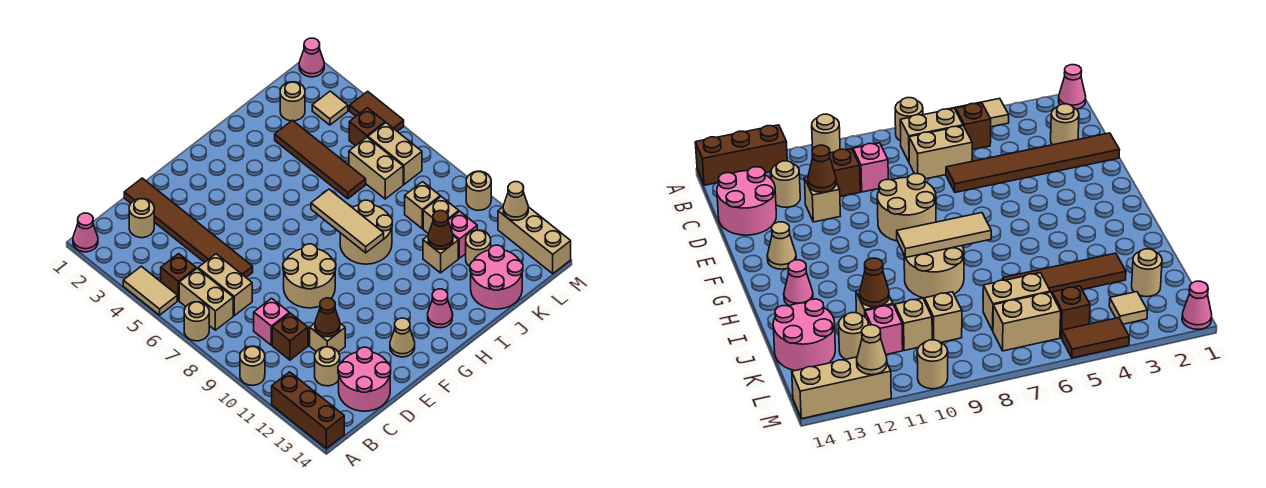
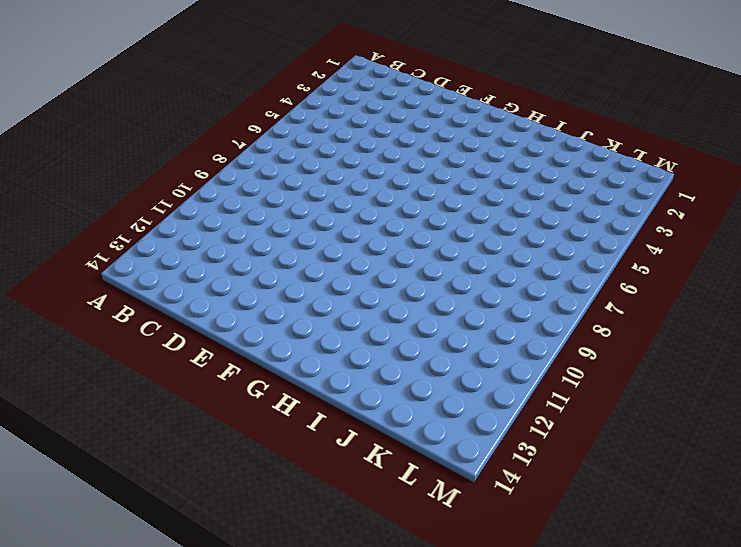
none -> pink 1x1 cone [73,213,98,252]
none -> tan 1x2 tile [123,266,177,315]
none -> tan 1x1 round brick [184,302,209,341]
none -> tan 1x1 round brick [240,346,265,385]

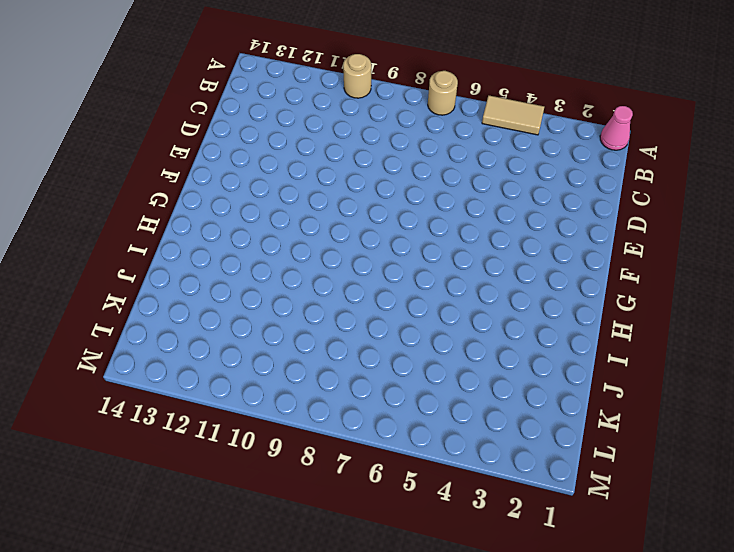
none -> brown 1x3 brick [272,372,344,449]
none -> brown 1x1 brick [161,254,196,300]
none -> tan 1x2 brick [179,268,233,330]
none -> tan 1x1 round brick [129,199,154,238]

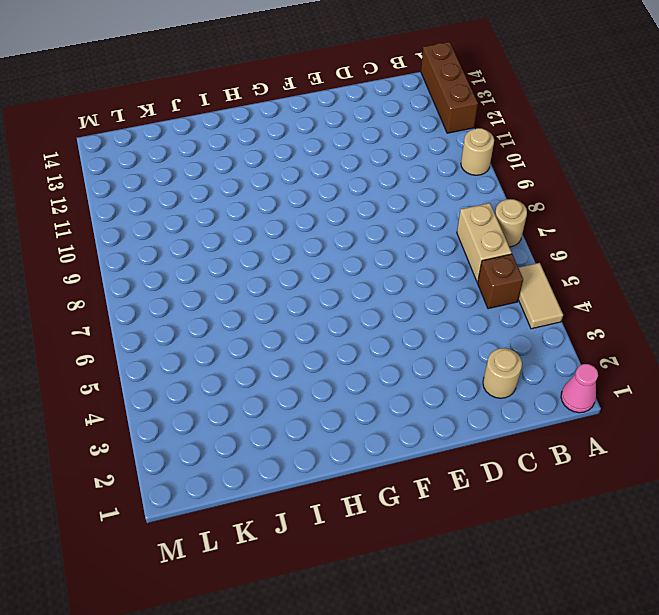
none -> tan 1x2 brick [198,254,252,316]
none -> pink 1x1 brick [254,298,289,345]
none -> brown 1x1 brick [272,313,308,360]
none -> tan 1x1 round brick [315,347,340,386]

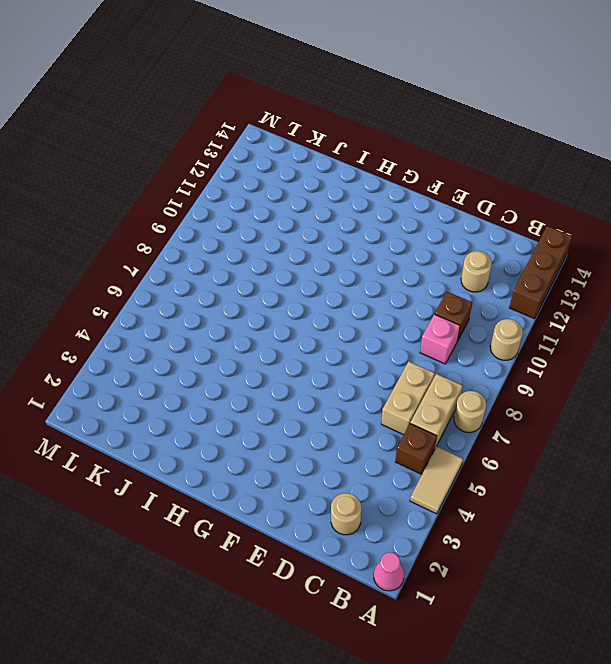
none -> pink 2x2 round brick [338,347,391,411]
none -> brown 1x6 tile [124,178,253,277]
none -> tan 1x1 brick [310,323,345,352]
none -> tan 2x2 round brick [283,244,336,308]

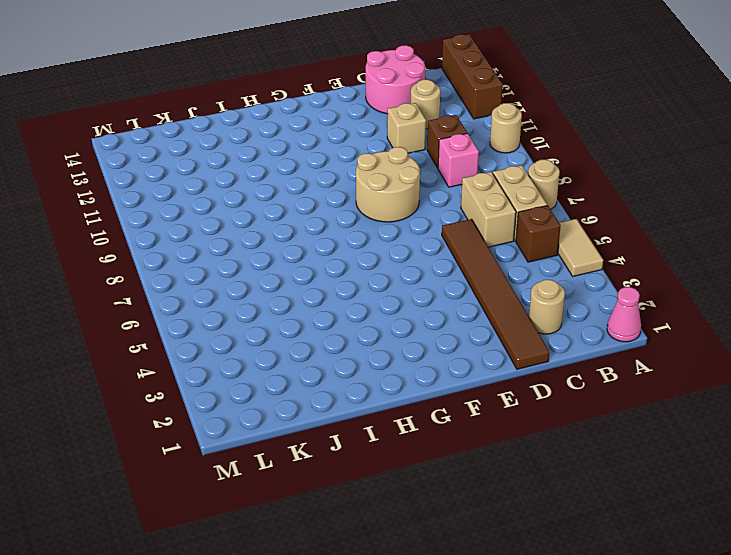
none -> tan 1x1 cone [390,318,415,357]
none -> tan 2x2 round brick [340,200,392,264]
none -> pink 1x1 cone [428,289,453,328]
none -> brown 1x4 tile [275,120,366,199]

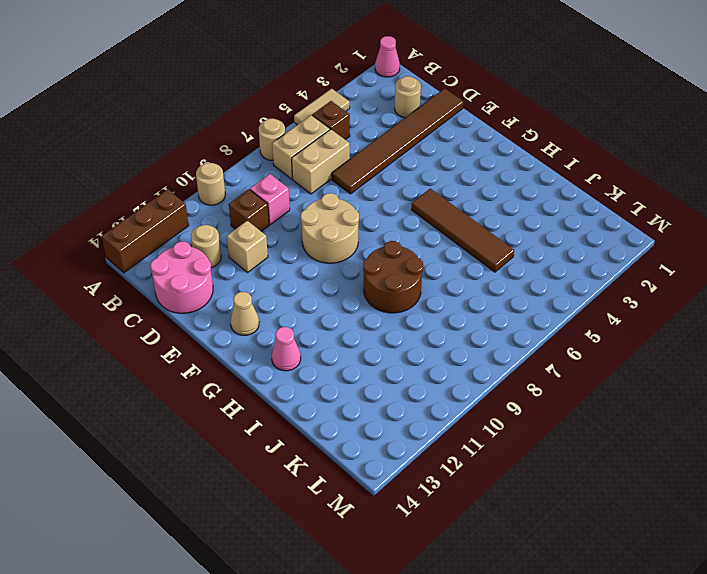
brown 1x4 tile [411,189,514,272] -> brown 1x4 tile turned to [275,120,366,199]
brown 2x2 round brick [363,241,423,313] -> tan 2x2 round brick [340,200,392,264]
none -> tan 1x1 brick [423,236,458,273]
none -> pink 2x2 round brick [470,245,523,309]
none -> tan 1x1 round brick [280,82,305,121]
none -> tan 1x2 brick [349,137,403,199]

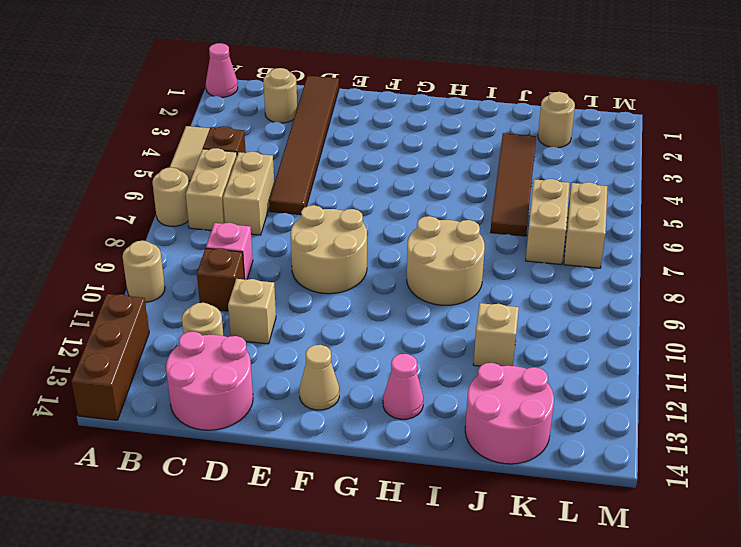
none -> tan 1x1 brick [405,182,440,229]
none -> tan 1x1 brick [423,197,459,234]
none -> pink 1x1 brick [448,211,477,258]
none -> tan 1x1 round brick [466,230,491,267]

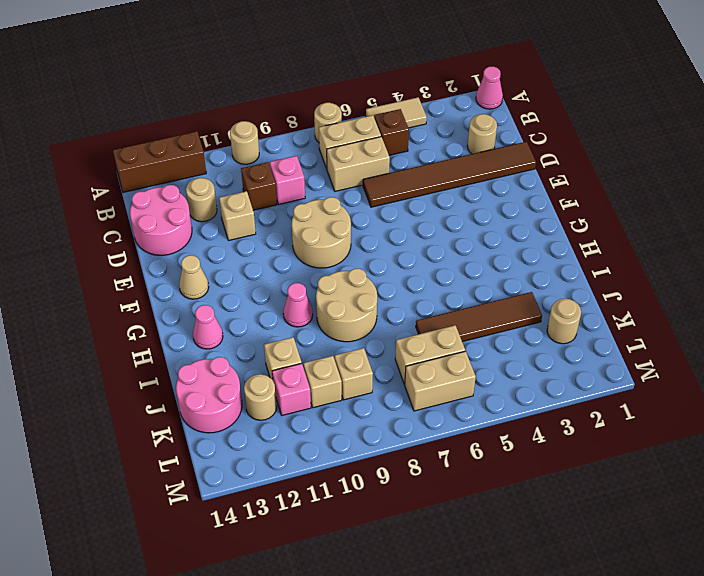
pink 1x1 cone [283,283,313,327] -> pink 1x1 cone moved to [299,38,324,77]
none -> tan 1x1 tile [312,91,348,125]
none -> brown 1x1 brick [349,108,385,146]
none -> brown 1x2 tile [350,91,404,131]
none -> tan 1x1 round brick [466,171,491,210]

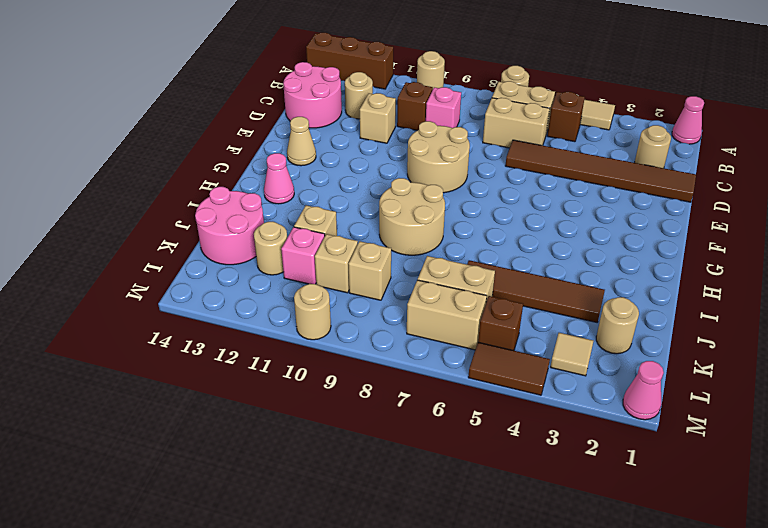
none -> tan 1x3 brick [498,207,571,274]
none -> brown 1x1 cone [315,298,340,337]
none -> tan 1x3 tile [311,189,384,253]
none -> brown 1x1 cone [428,211,453,249]

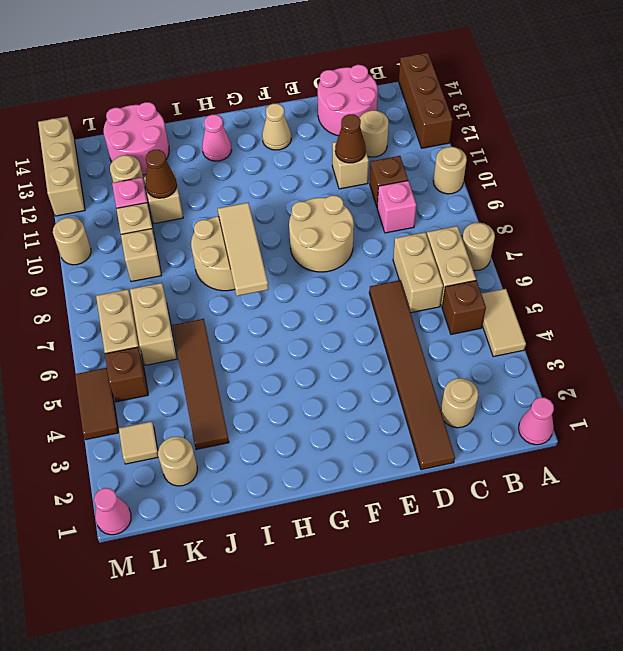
none -> tan 1x1 cone [503,182,528,220]

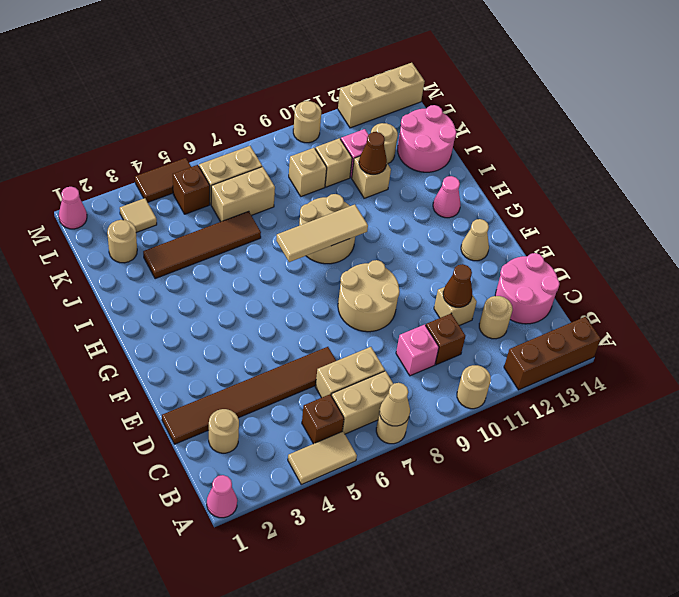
tan 1x1 cone [380,383,410,426] -> tan 1x1 cone moved to [503,182,528,220]

